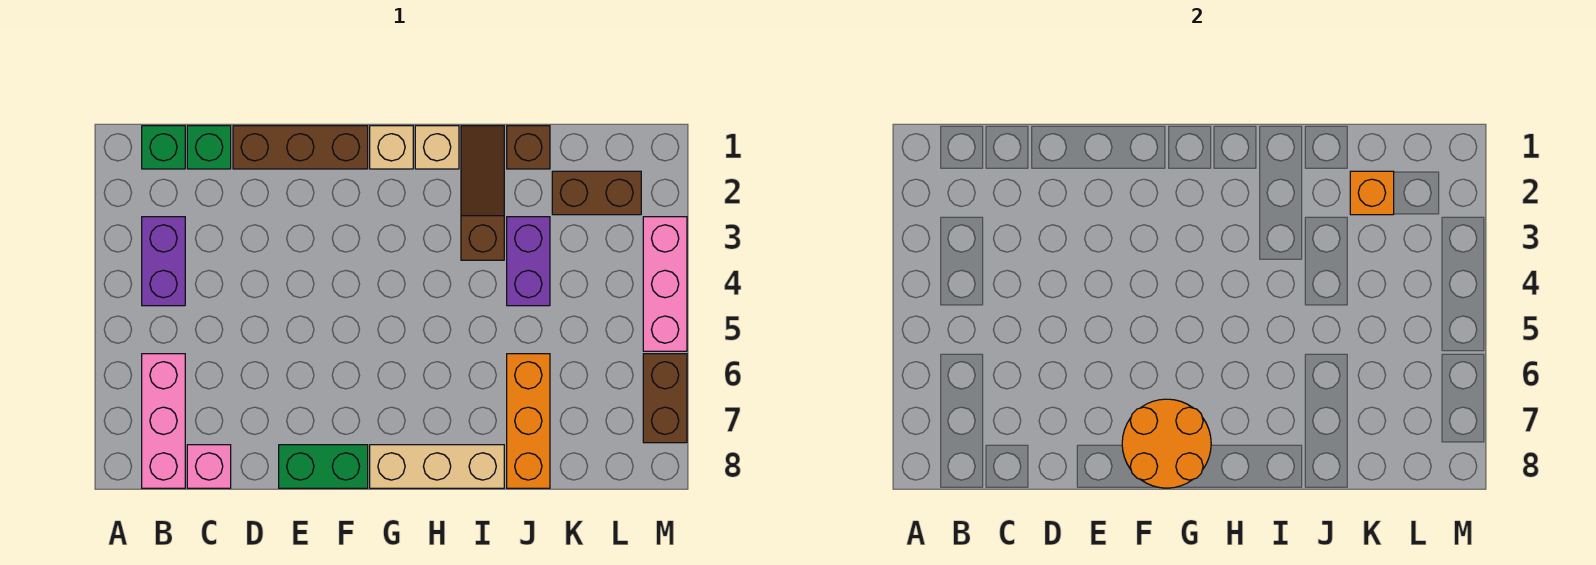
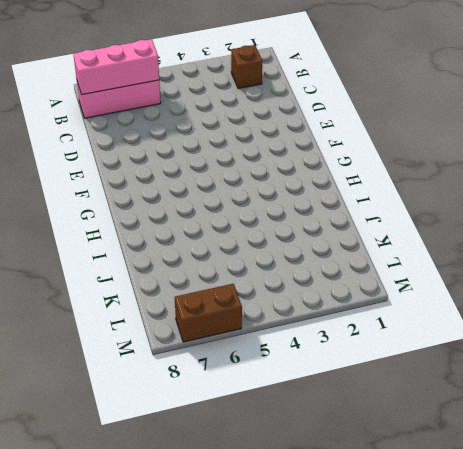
brown 1x1 brick [231,45,262,89] -> brown 1x1 brick moved to [507,126,550,169]
pink 1x3 brick [73,39,159,95] -> pink 1x3 brick moved to [643,217,687,351]
none -> green 1x1 brick [142,126,185,169]
none -> purple 1x2 brick [142,217,185,306]
none -> green 1x1 brick [187,126,231,169]

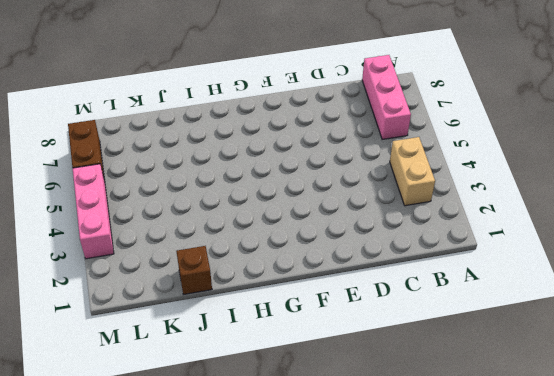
tan 1x2 brick [390,137,435,206] -> purple 1x2 brick [142,217,185,306]
none -> green 1x1 brick [142,126,185,169]
none -> green 1x1 brick [187,126,231,169]
none -> pink 1x1 brick [187,445,231,488]

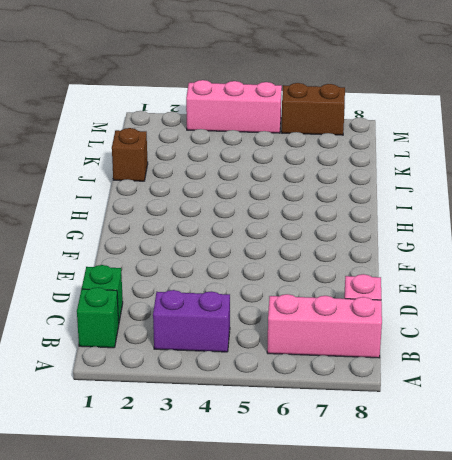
none -> brown 1x3 brick [233,126,368,169]
none -> green 1x2 brick [279,445,368,488]
none -> tan 1x1 brick [370,126,413,169]

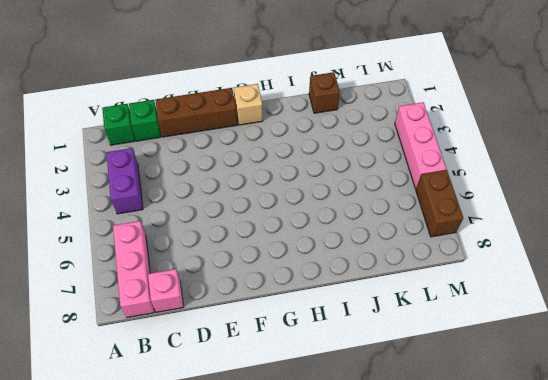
none -> green 1x2 brick [279,445,368,488]
none -> tan 1x3 brick [370,445,504,488]
none -> tan 1x1 brick [415,126,459,169]

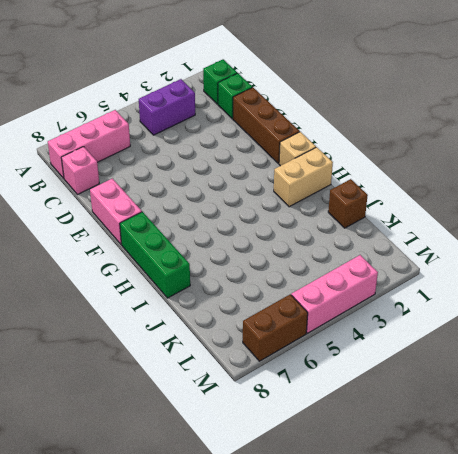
pink 1x2 brick [90,178,142,244] -> green 1x2 brick [279,445,368,488]
green 1x3 brick [120,212,190,298] -> tan 1x3 brick [370,445,504,488]
tan 1x2 brick [274,147,333,207] -> tan 1x1 brick [415,126,459,169]
none -> brown 1x3 slope [461,126,504,260]
none -> purple 1x2 brick [507,217,550,306]
none -> orange 1x3 brick [507,354,550,488]

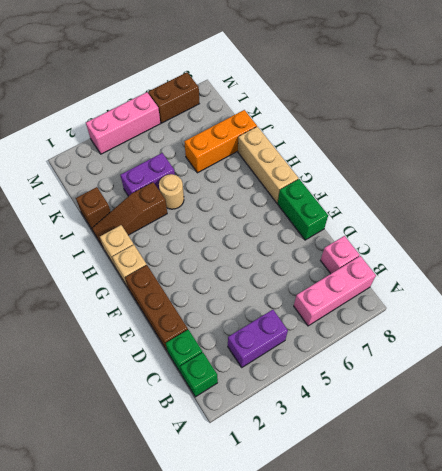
tan 1x1 round brick [159,174,184,209] -> none
none -> brown 1x2 brick [552,171,641,215]
none -> orange 2x2 round brick [1122,399,1211,488]
none -> orange 1x1 brick [1350,171,1394,215]

